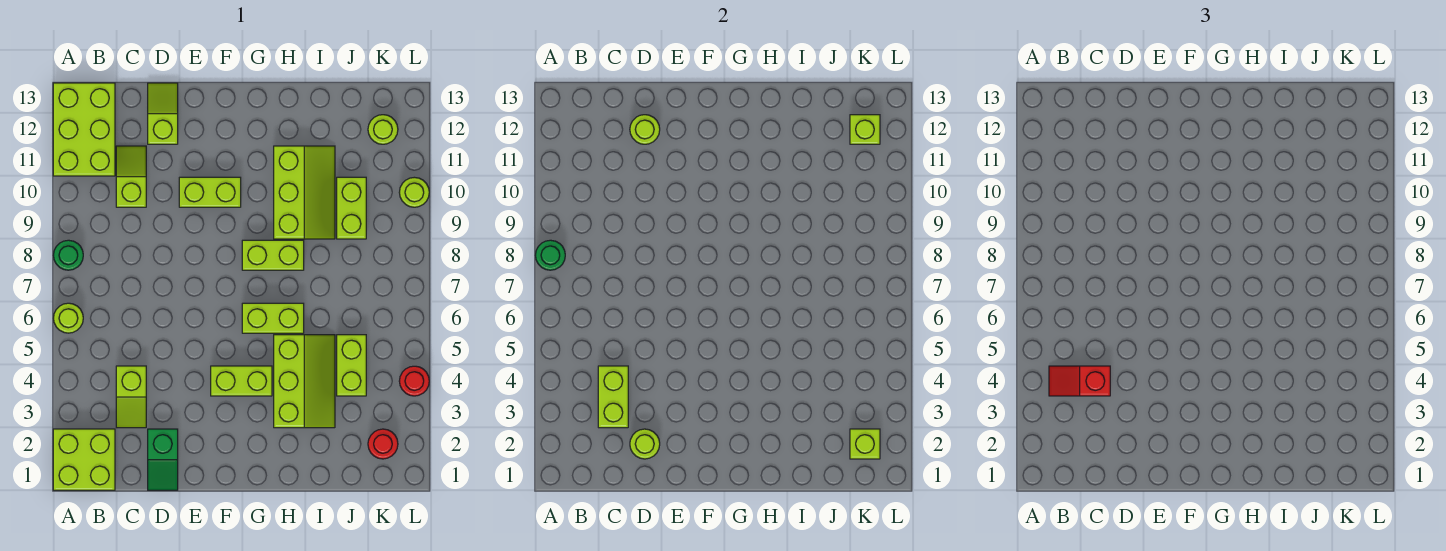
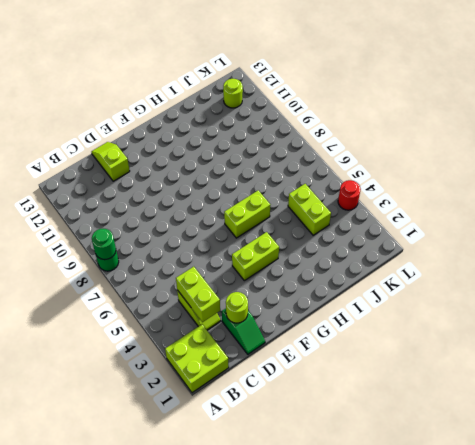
none -> lime 1x1 round brick [54,303,83,333]
none -> lime 2x3 brick [53,83,115,176]
none -> lime 1x2 slope [116,146,146,207]

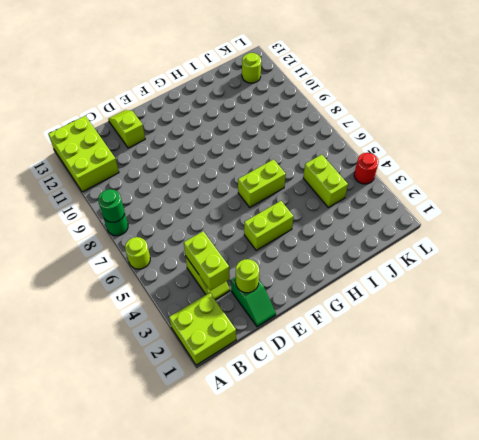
none -> lime 1x2 slope [116,146,146,207]
none -> lime 1x2 brick [179,177,241,207]
none -> lime 1x2 brick [242,240,304,270]

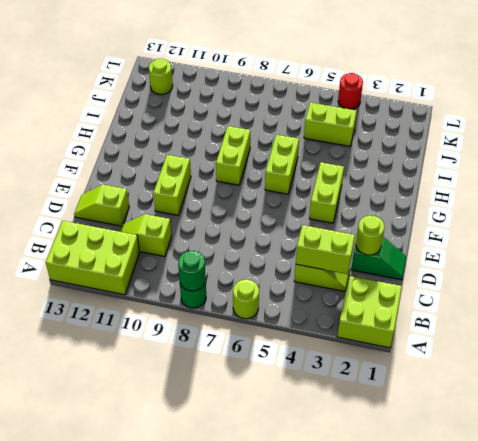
none -> lime 2x3 slope [274,335,335,428]
none -> lime 2x3 slope [274,146,335,239]
none -> lime 1x2 brick [337,177,366,239]

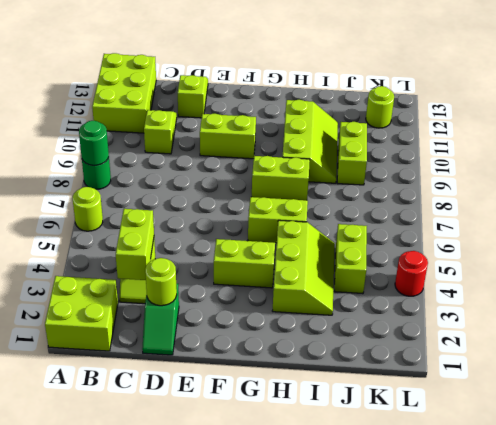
none -> red 1x1 round brick [368,429,398,459]
none -> lime 1x1 round brick [399,177,429,207]
none -> lime 1x1 round brick [630,115,660,144]

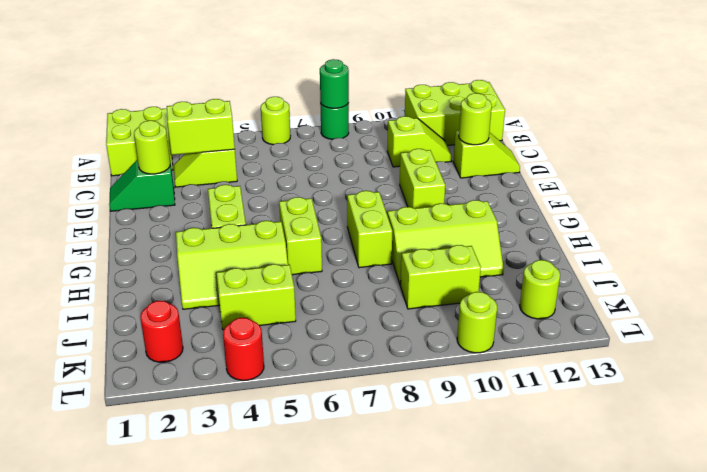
none -> lime 1x1 brick [850,429,880,459]
none -> lime 1x1 brick [850,115,880,144]
none -> red 1x2 slope [1049,366,1110,396]

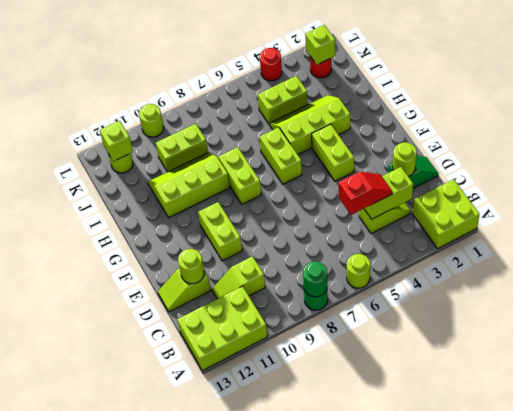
red 1x2 slope [339,172,392,215] -> red 1x2 slope turned to [1049,366,1110,396]

